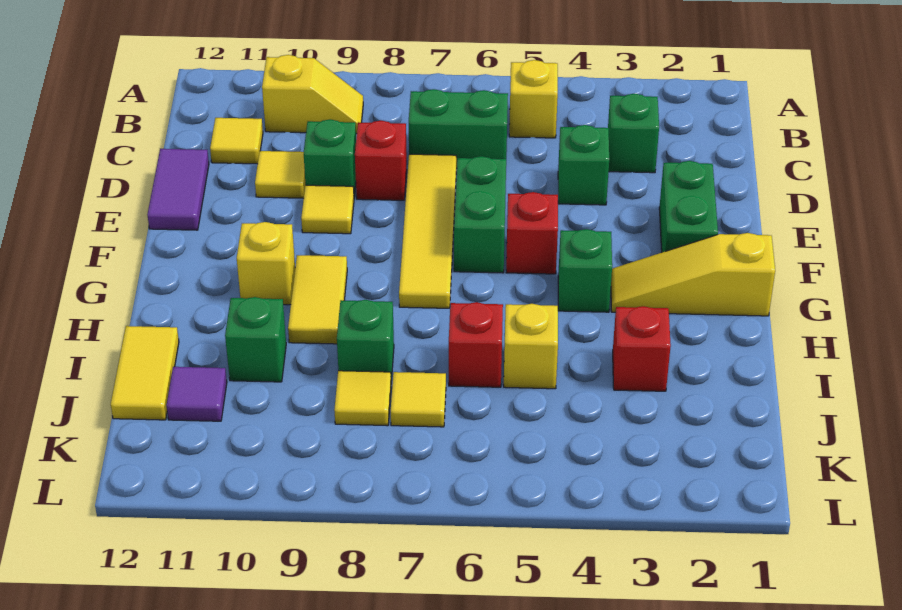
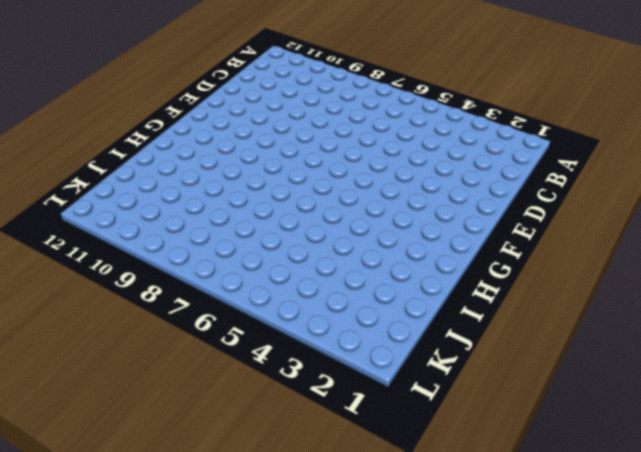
none -> yellow 1x1 brick [509,60,558,138]
none -> yellow 1x2 slope [262,55,363,134]
none -> green 1x1 brick [608,94,659,173]

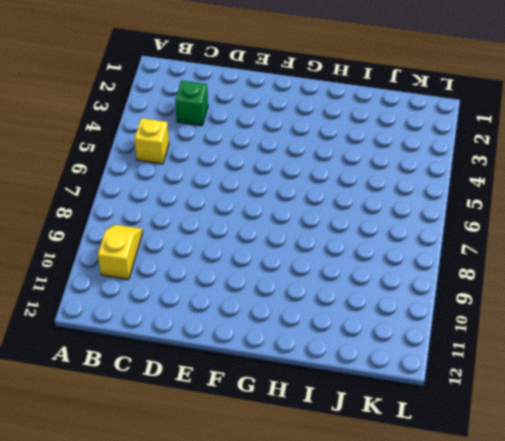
none -> green 1x2 brick [409,89,508,168]
none -> yellow 1x1 tile [210,118,263,164]
none -> green 1x1 brick [558,125,609,205]

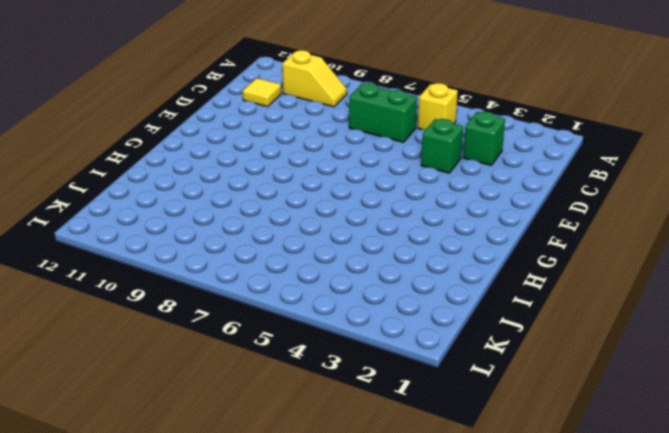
none -> yellow 1x4 tile [399,154,456,308]
none -> red 1x1 brick [355,121,407,200]
none -> green 1x1 brick [304,119,356,196]

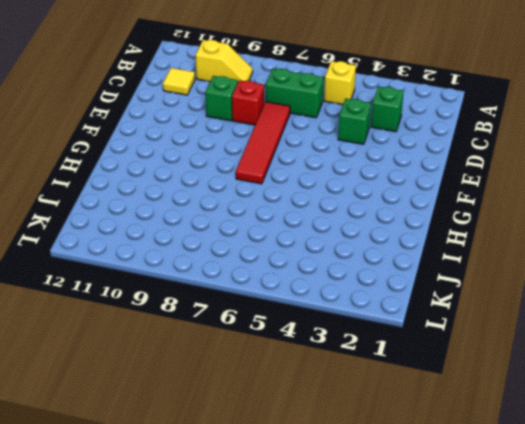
red 1x4 tile [236,102,290,184] -> yellow 1x4 tile [399,154,456,308]
none -> yellow 1x1 tile [255,151,306,198]
none -> purple 1x2 tile [147,149,209,230]
none -> green 1x2 brick [659,161,718,252]

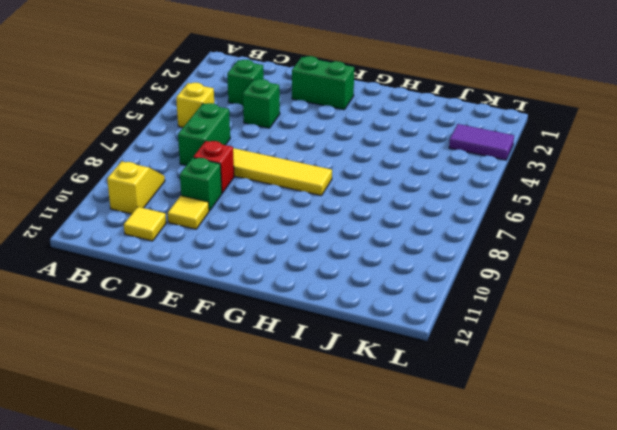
purple 1x2 tile [449,124,514,160] -> purple 1x2 tile moved to [147,149,209,230]
none -> green 1x2 brick [454,156,506,273]
none -> yellow 1x1 tile [301,185,354,234]
none -> red 1x1 brick [506,192,558,274]

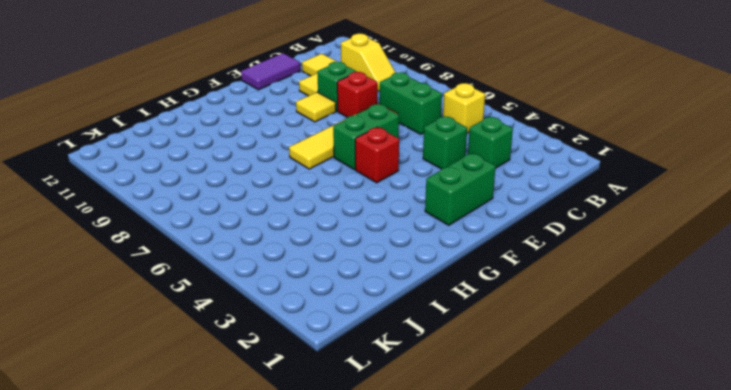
none -> yellow 1x3 slope [611,233,775,316]
none -> green 1x1 brick [558,229,612,312]
none -> yellow 1x2 tile [288,255,347,344]

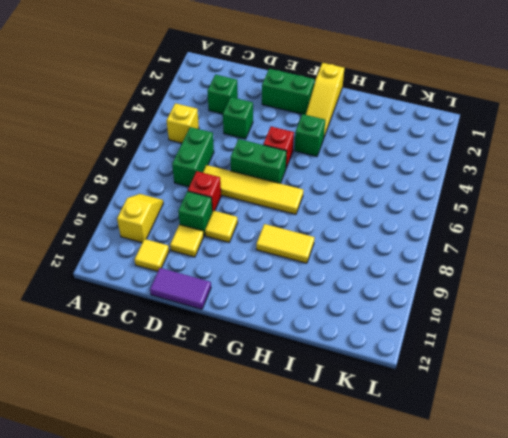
none -> yellow 1x1 brick [237,222,295,305]
none -> red 1x1 brick [613,306,671,391]
none -> yellow 1x1 brick [504,304,558,389]

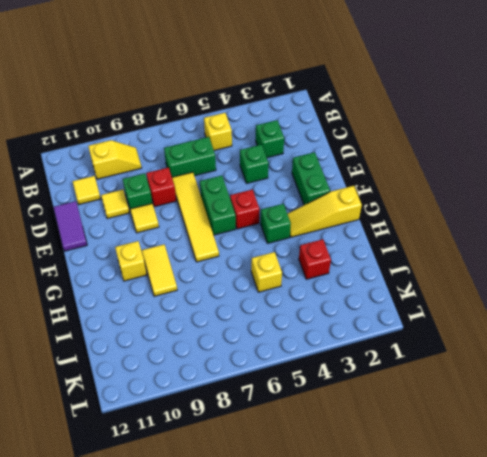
none -> red 1x1 brick [449,302,503,387]
none -> green 1x1 brick [337,300,394,381]
none -> green 1x1 brick [225,297,286,382]

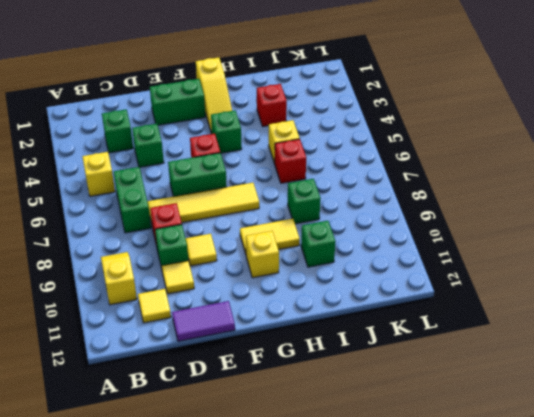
none -> yellow 1x2 tile [111,326,179,420]
none -> yellow 1x1 tile [391,372,446,427]
none -> yellow 1x1 tile [334,371,391,426]

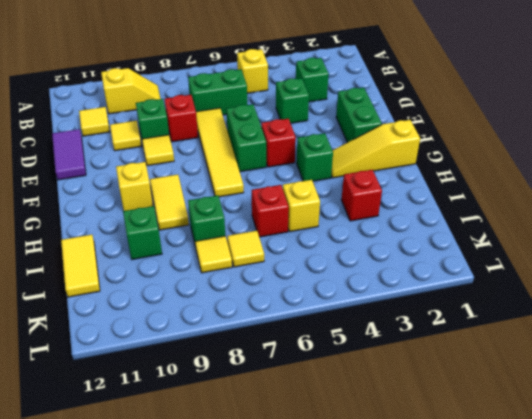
none -> purple 1x1 tile [166,367,227,421]

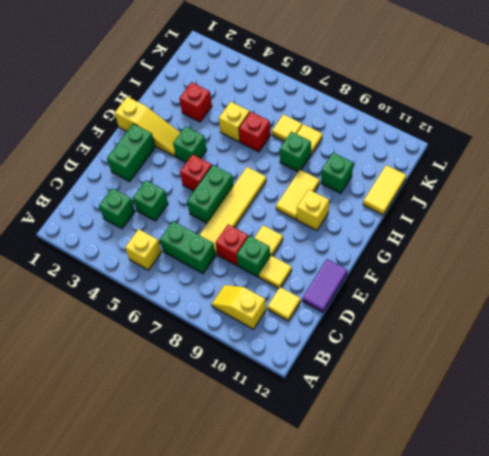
none -> purple 1x1 tile [166,367,227,421]

